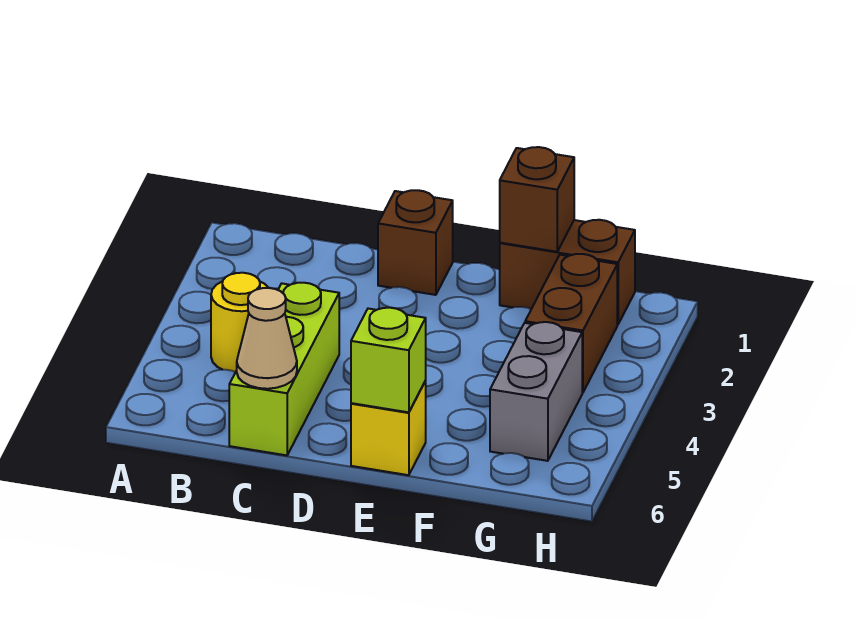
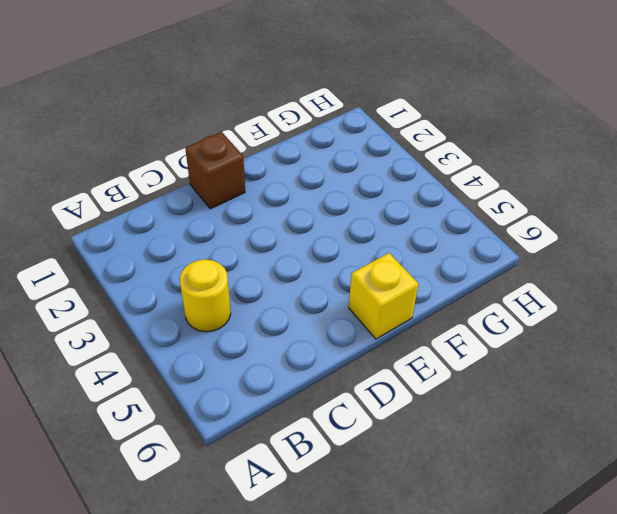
none -> lime 1x3 brick [229,283,339,455]
none -> brown 1x2 brick [500,220,635,324]

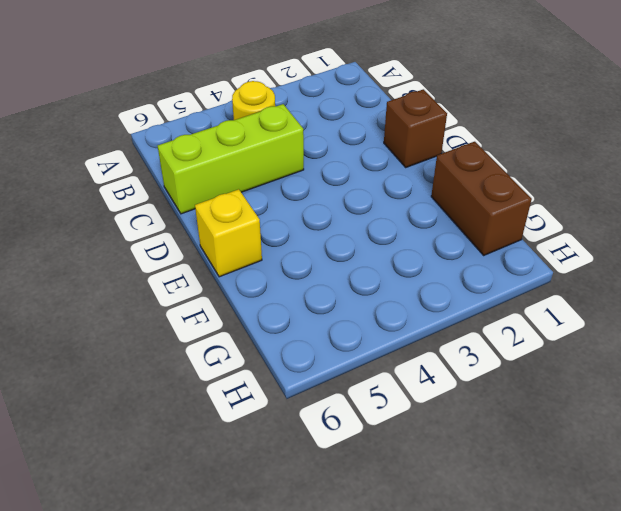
none -> brown 1x2 brick [525,254,617,393]
none -> grey 1x2 brick [490,322,582,461]

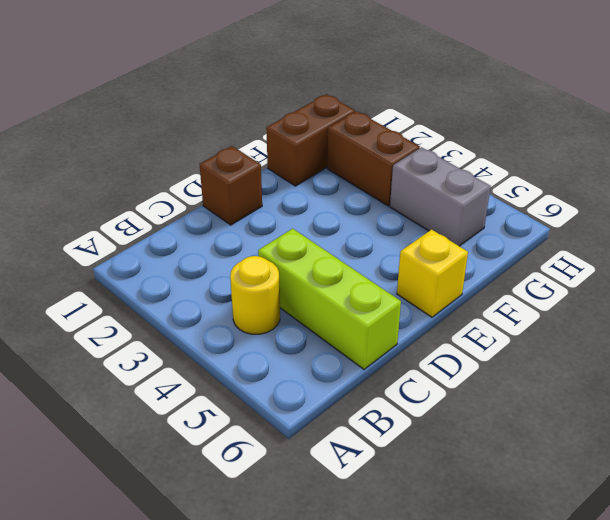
none -> tan 1x1 cone [237,288,297,389]
none -> lime 1x1 brick [351,308,426,412]

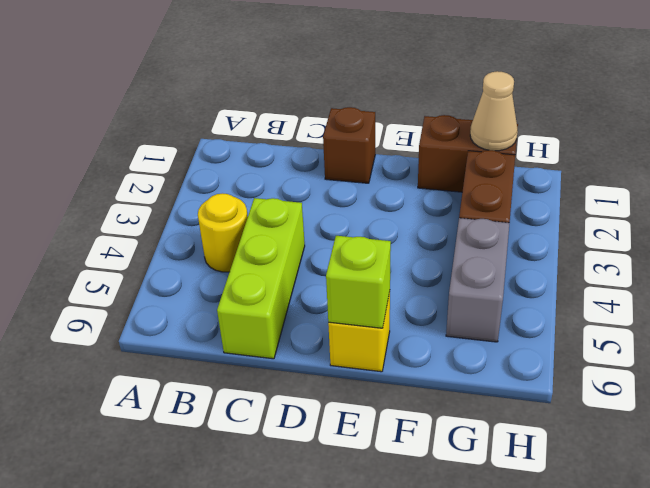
tan 1x1 cone [470,71,518,151] -> tan 1x1 cone moved to [237,288,297,389]
none -> brown 1x1 brick [500,147,574,252]

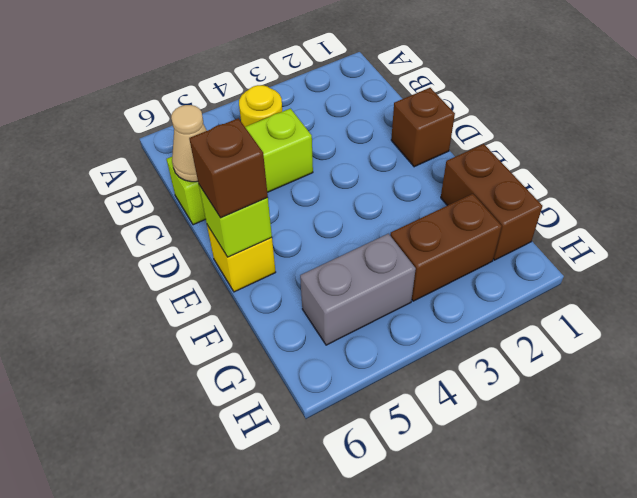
brown 1x1 brick [189,118,268,218] -> brown 1x1 brick moved to [500,147,574,252]

